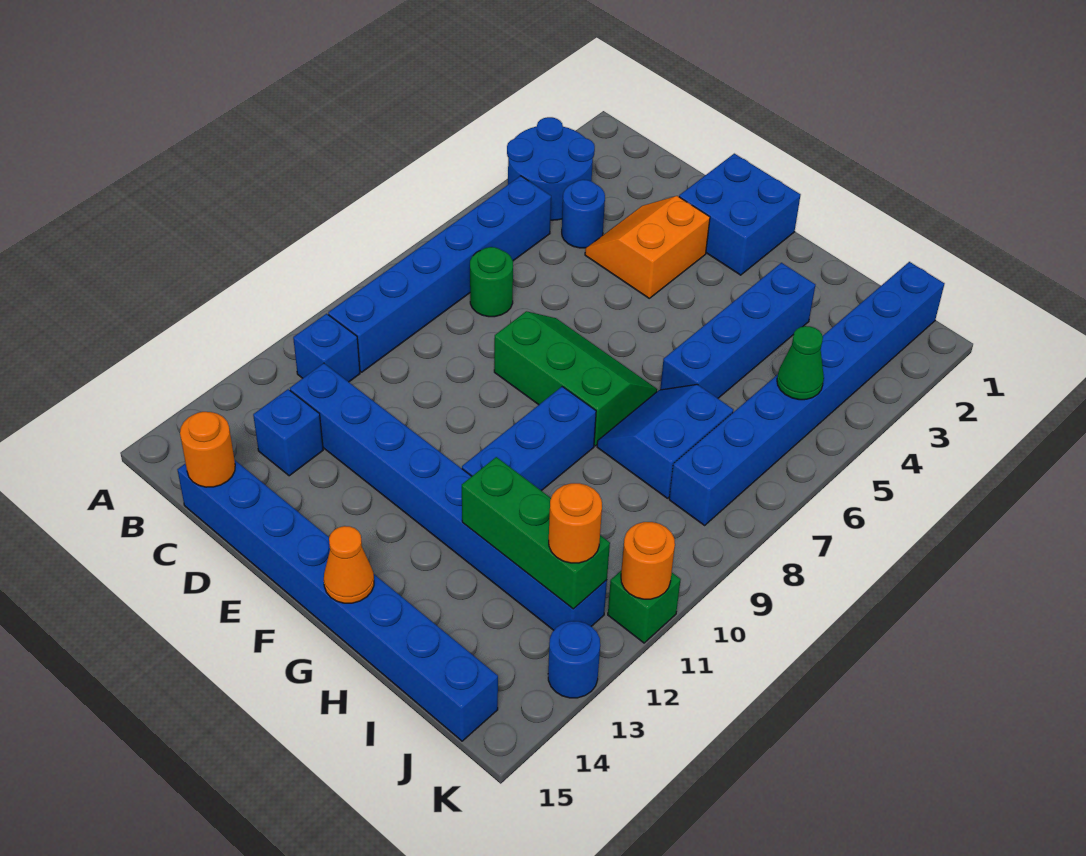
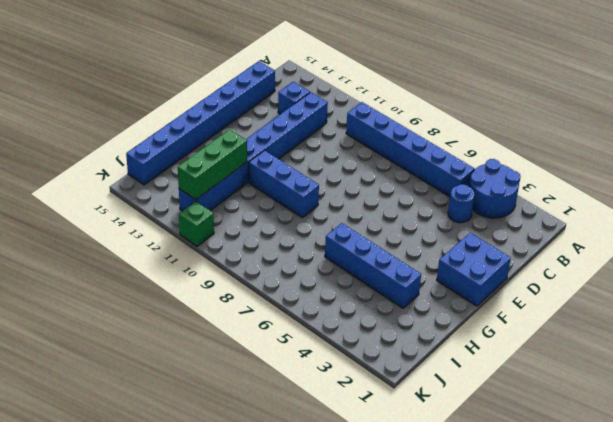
none -> blue 1x1 brick [293,314,360,382]
none -> green 1x1 round brick [470,247,513,317]
none -> orange 2x2 slope [585,196,710,298]

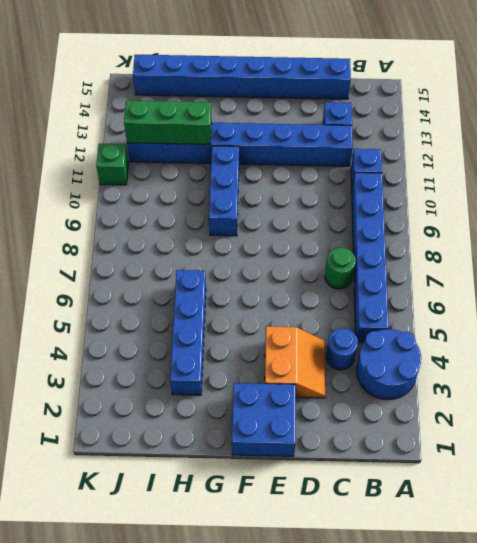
none -> green 2x3 slope [494,311,657,446]
none -> blue 2x2 slope [597,384,733,498]
none -> blue 1x8 brick [669,262,945,525]

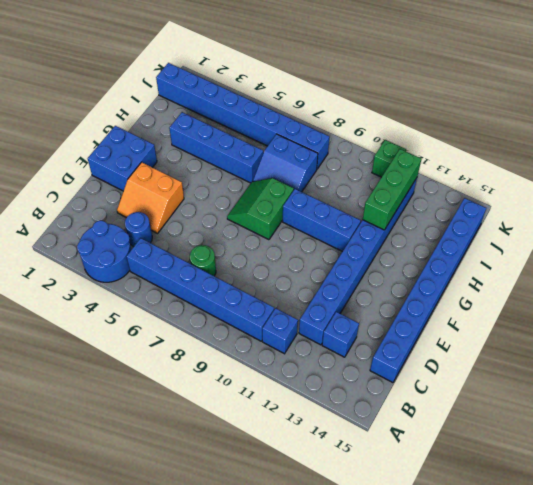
green 2x2 slope [227,178,294,240] -> green 2x3 slope [494,311,657,446]
none -> blue 1x1 round brick [548,621,600,698]
none -> orange 1x1 round brick [180,412,235,487]
none -> orange 1x1 cone [324,526,374,603]

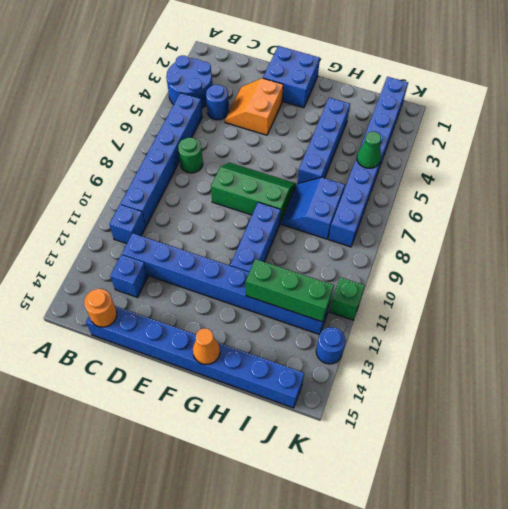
none -> orange 1x1 round brick [621,522,675,599]
none -> orange 1x1 round brick [549,483,602,563]

